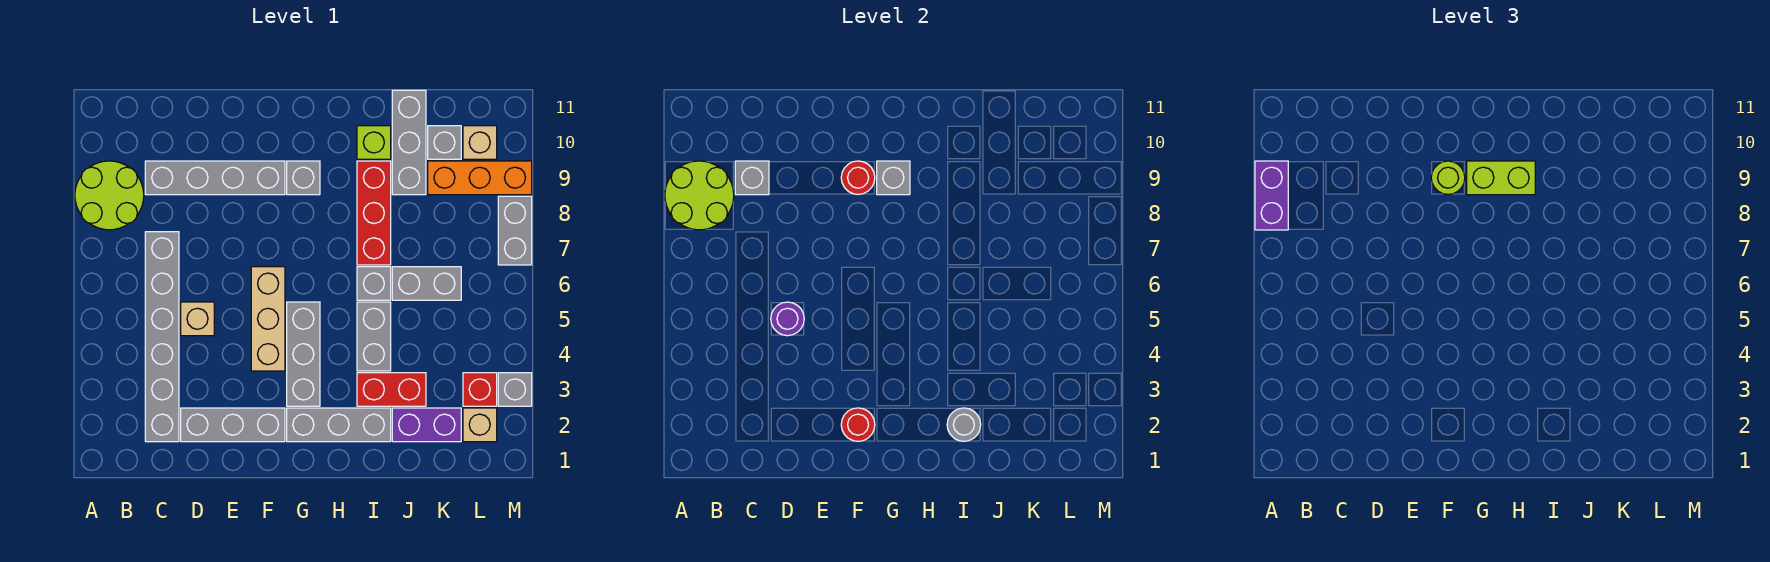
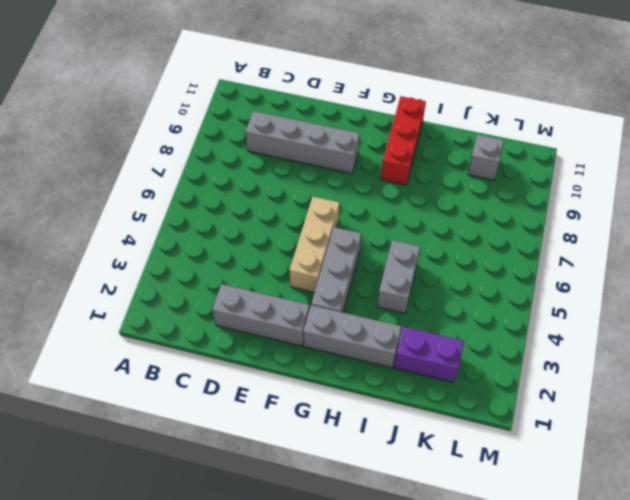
red 1x3 brick [381,96,426,185] -> red 1x3 brick moved to [357,161,391,265]
none -> lime 2x2 round brick [75,161,144,230]
none -> grey 1x6 brick [145,232,179,442]
none -> tan 1x1 brick [181,302,214,336]
none -> grey 1x1 brick [287,161,320,195]

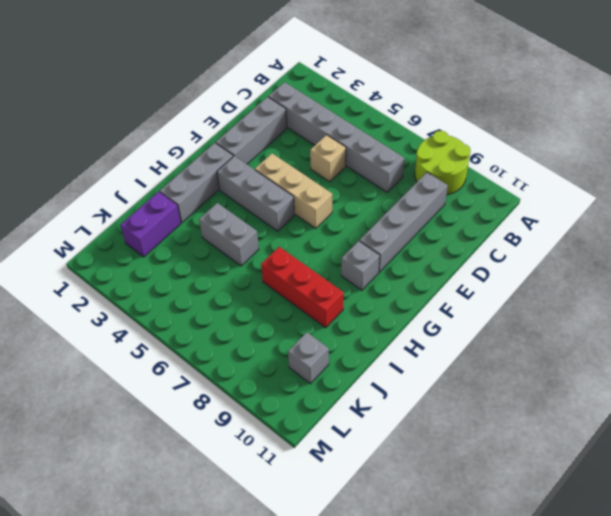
none -> red 1x2 brick [357,373,426,406]
none -> grey 1x1 brick [357,267,391,300]
none -> lime 1x1 brick [357,126,391,159]
none -> grey 1x2 brick [392,267,461,300]

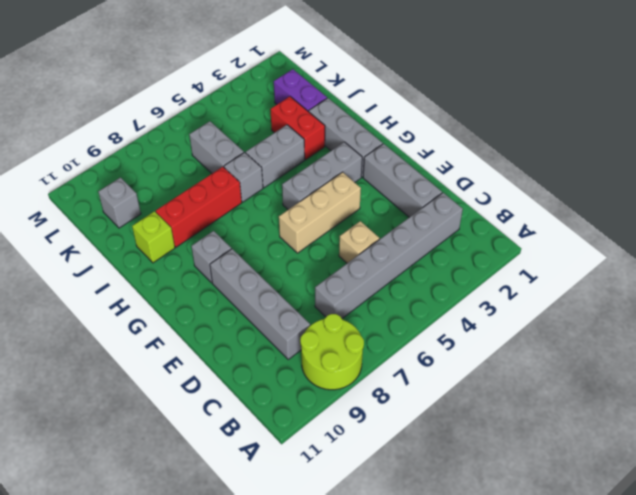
none -> grey 1x3 brick [392,90,426,195]
none -> orange 1x3 brick [428,161,532,195]
none -> tan 1x1 brick [463,408,497,442]
none -> red 1x1 brick [463,373,497,406]

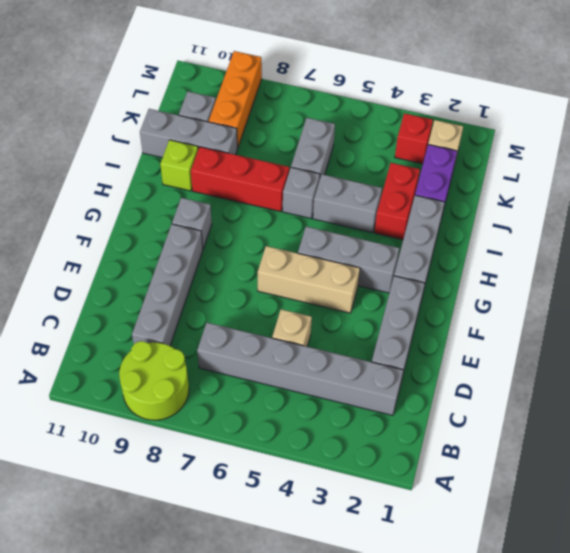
none -> tan 1x1 brick [463,126,497,159]
none -> grey 1x1 brick [498,373,532,406]
none -> grey 1x2 brick [498,196,532,265]
none -> lime 2x2 round brick [665,161,734,230]

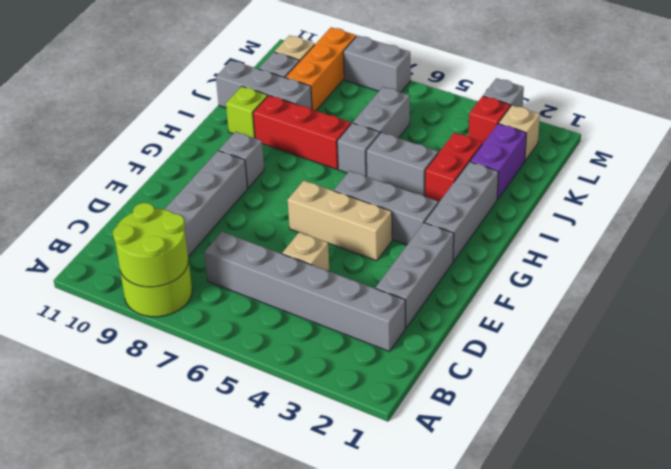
none -> grey 1x1 brick [735,161,769,195]
none -> purple 1x1 round brick [771,302,804,336]
none -> red 1x1 round brick [841,408,875,441]
none -> red 1x1 round brick [841,161,875,194]

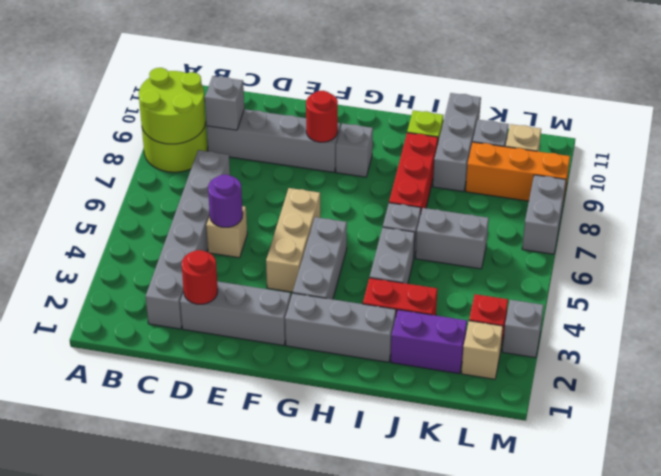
red 1x1 round brick [182,250,218,304] -> red 1x1 round brick moved to [841,408,875,441]
none -> grey 1x1 brick [877,161,910,195]
none -> grey 1x1 round brick [947,408,981,441]
none -> purple 1x2 brick [1255,161,1288,230]
none -> lime 1x1 round brick [1431,161,1465,194]

